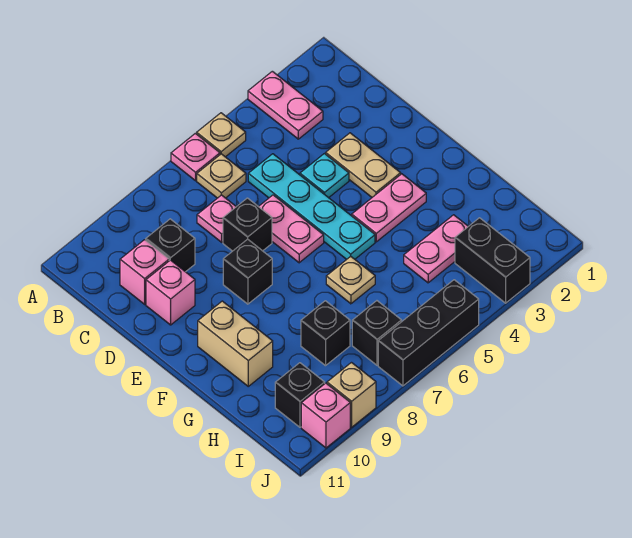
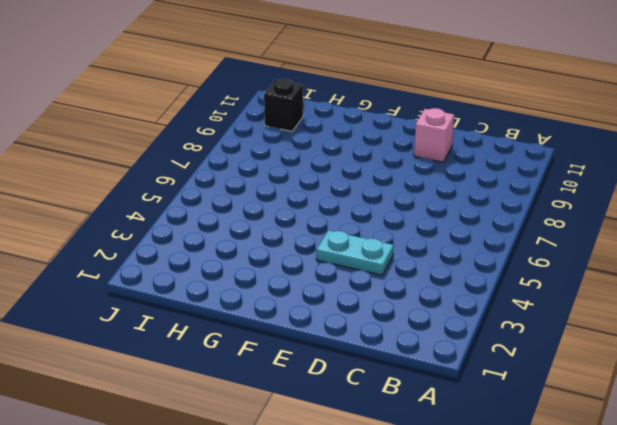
cyan 1x2 plate [316,230,394,275] -> cyan 1x1 plate [300,154,349,198]
none -> pink 1x2 plate [248,71,323,139]
none -> tan 1x1 plate [197,113,246,157]
none -> pink 1x1 plate [171,133,220,181]

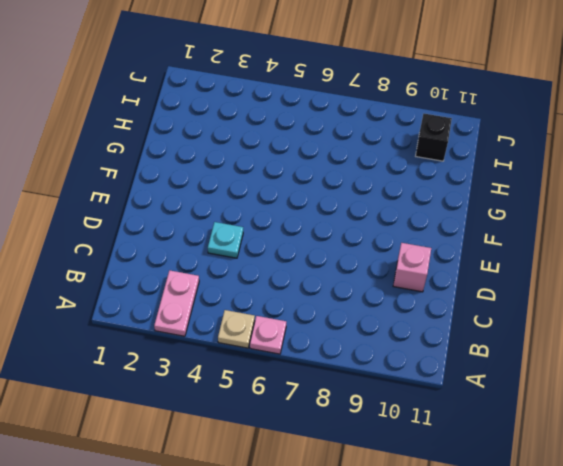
none -> tan 1x1 plate [197,154,246,198]
none -> cyan 1x4 plate [248,154,375,259]
none -> pink 1x1 plate [197,195,236,242]

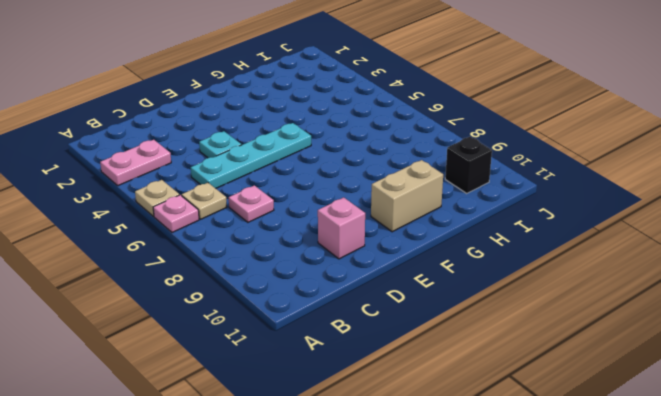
none -> black 1x1 brick [146,219,195,272]
none -> pink 1x1 brick [120,240,169,304]
none -> tan 1x2 plate [326,133,401,197]

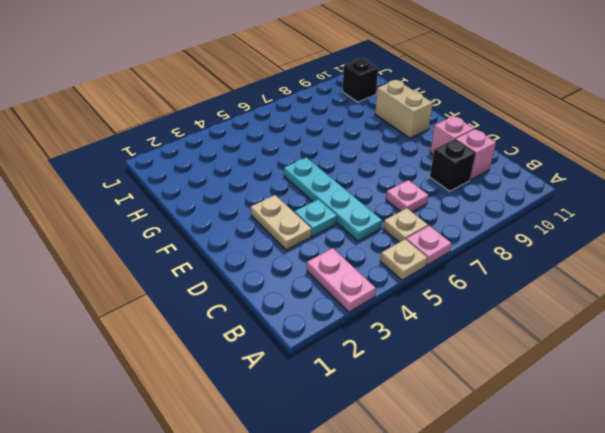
none -> pink 1x2 plate [258,195,324,263]
none -> black 1x1 brick [223,198,272,251]
none -> black 1x1 brick [223,239,272,304]

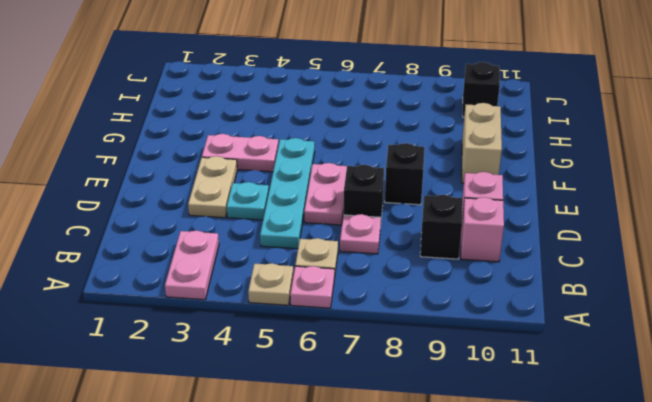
none -> tan 1x1 plate [326,256,375,304]
none -> pink 1x2 plate [404,215,468,283]
none -> black 1x1 brick [301,301,350,366]

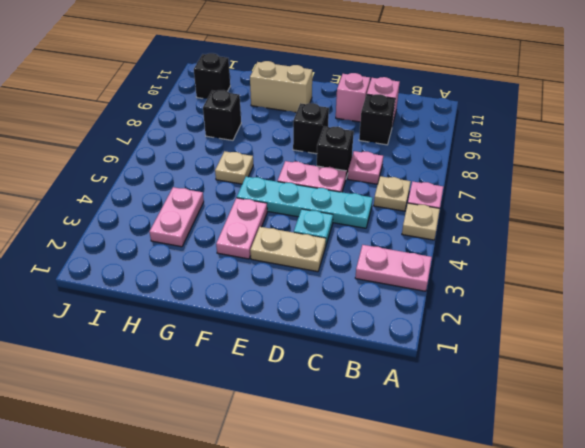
none -> black 1x2 brick [455,218,530,303]
none -> black 1x1 brick [352,301,402,365]
none -> black 1x3 brick [378,280,479,386]

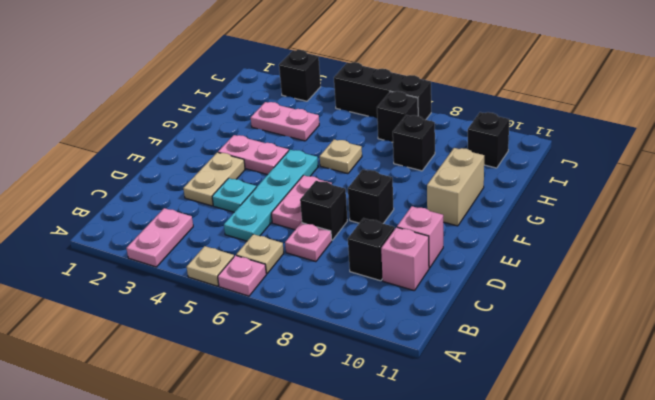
black 1x1 brick [279,50,321,101] -> black 1x2 brick [455,218,530,303]
none -> tan 1x1 brick [327,363,376,427]
none -> pink 1x1 brick [301,383,350,448]

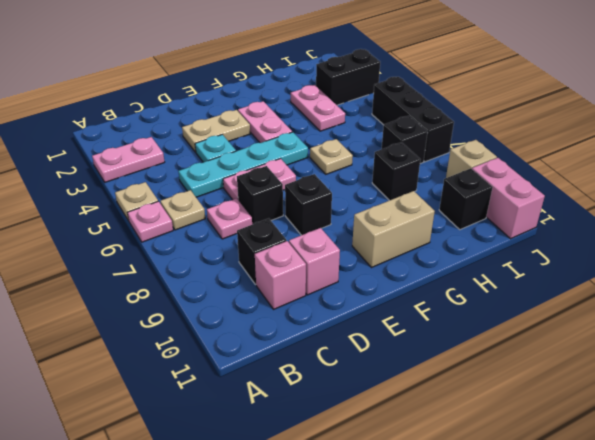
pink 1x2 brick [472,158,545,239] -> pink 1x1 brick [301,383,350,448]

